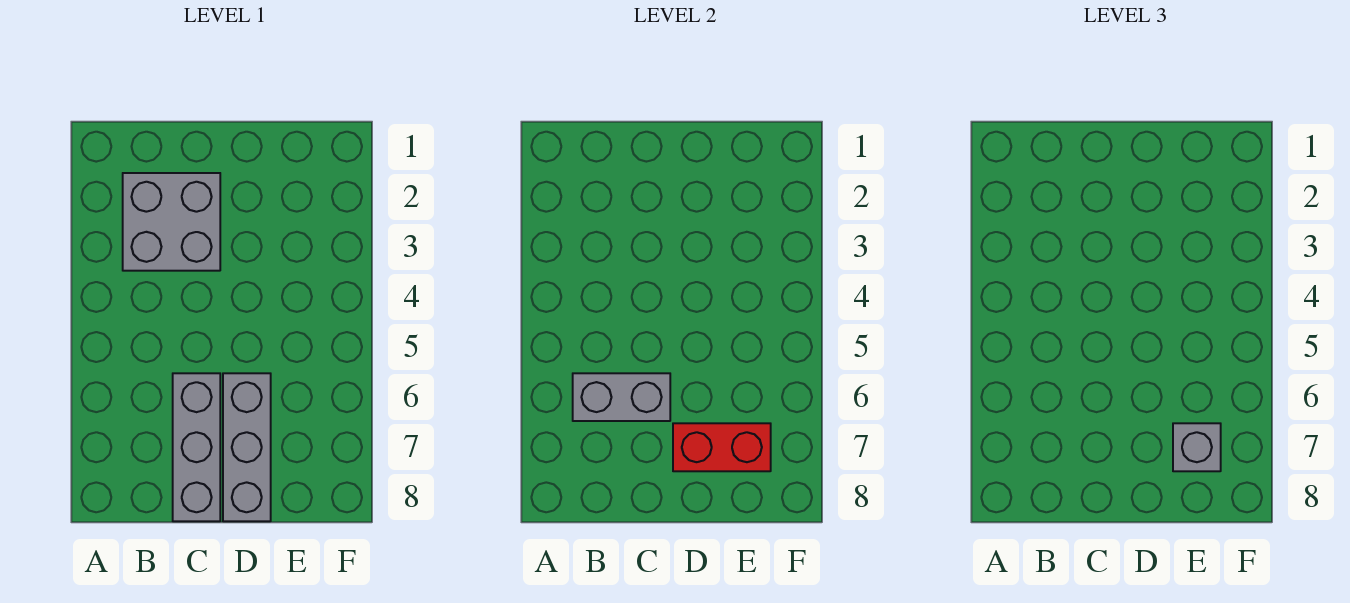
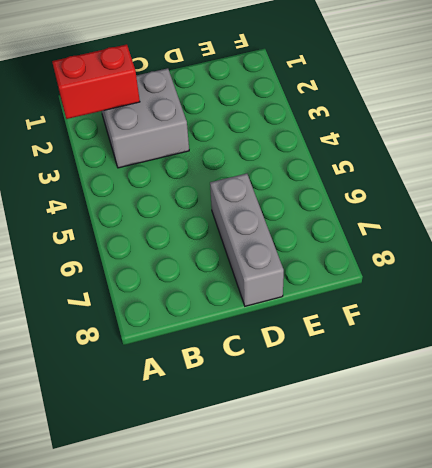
red 1x2 brick [52,44,140,119] -> red 1x2 brick moved to [673,423,771,471]
none -> grey 1x3 brick [173,373,220,521]
none -> grey 1x2 brick [573,373,670,421]

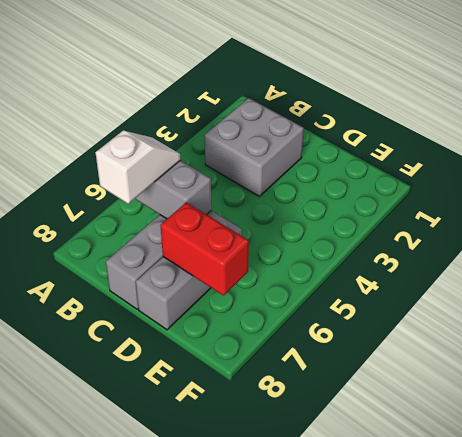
white 1x2 slope [95,130,181,204] -> none
none -> grey 1x1 brick [1173,423,1221,471]

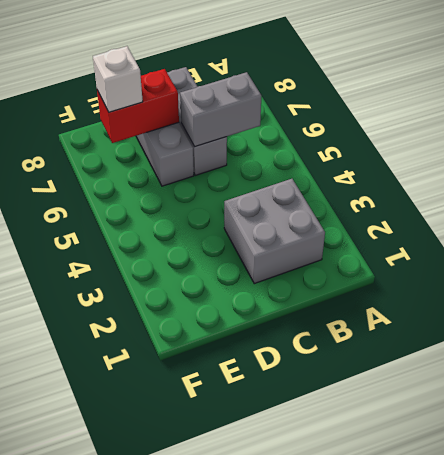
white 1x1 brick [93,46,143,112] -> grey 1x1 brick [1173,423,1221,471]

